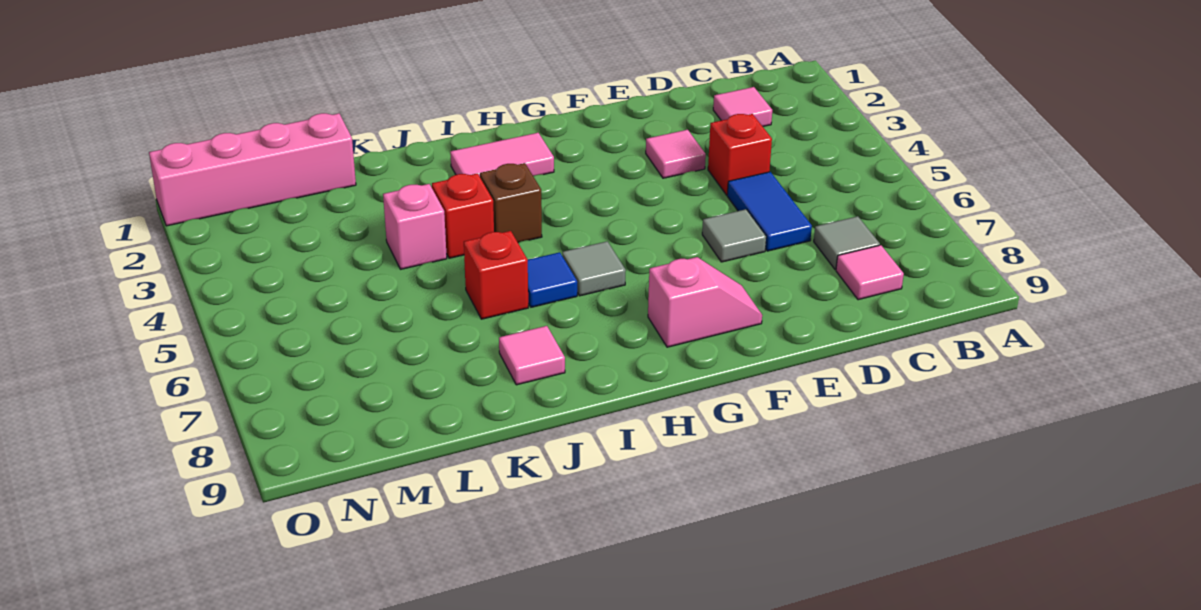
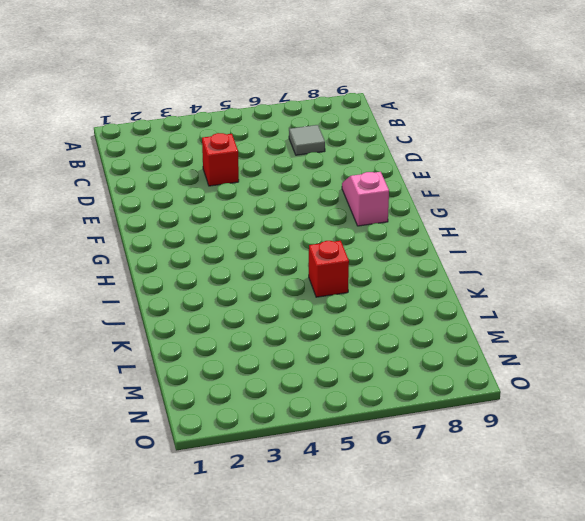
none -> pink 1x1 tile [713,87,772,127]
none -> pink 1x1 tile [836,245,904,300]
none -> blue 1x2 tile [727,172,812,251]

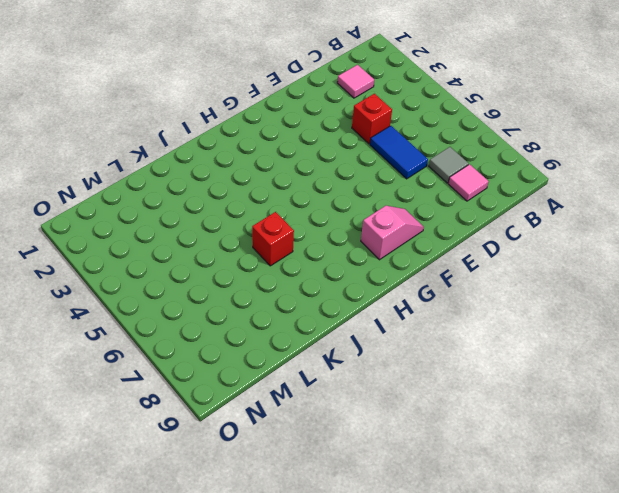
none -> pink 1x1 tile [646,130,706,178]
none -> grey 1x1 tile [702,209,766,262]
none -> pink 1x2 tile [450,133,554,177]

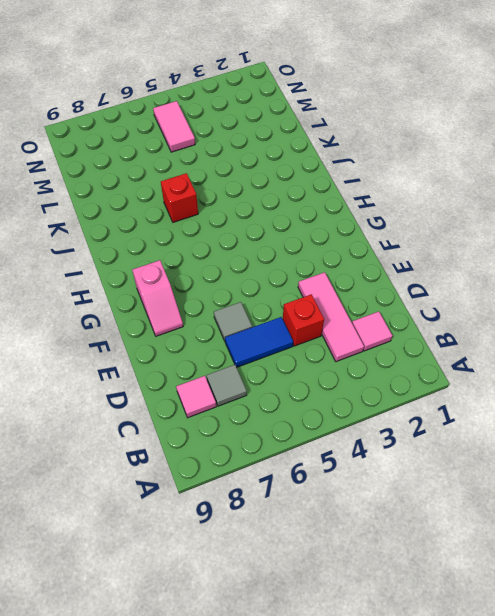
pink 1x3 tile [298,272,364,362] -> pink 1x1 tile [646,130,706,178]
pink 1x2 tile [153,101,195,152] -> pink 1x2 tile moved to [450,133,554,177]
none -> grey 1x1 tile [562,241,626,296]
none -> brown 1x1 brick [480,163,542,243]
none -> blue 1x1 tile [528,252,577,307]

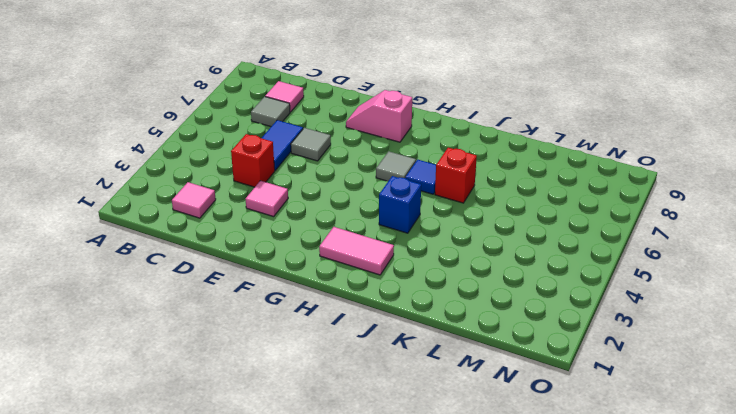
blue 1x1 brick [379,176,421,233] -> brown 1x1 brick [480,163,542,243]
none -> red 1x1 brick [432,173,494,258]
none -> pink 1x1 tile [499,326,565,385]
none -> pink 1x1 brick [383,184,447,269]

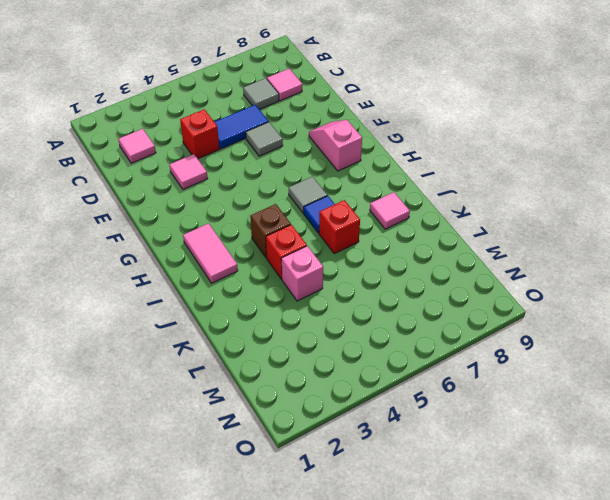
none -> pink 1x4 brick [149,113,356,226]

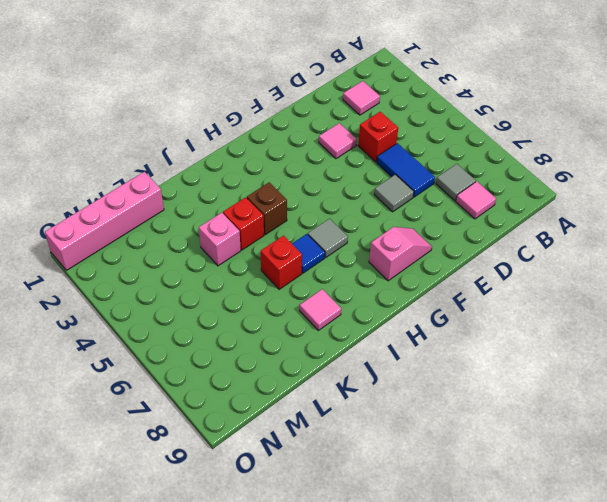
none -> pink 1x2 tile [450,133,554,177]

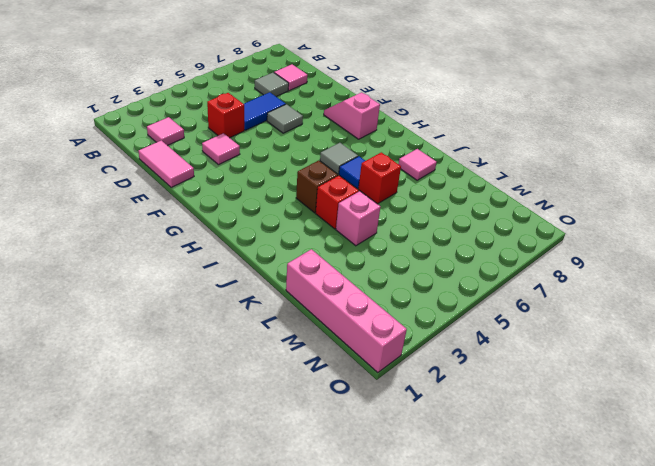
pink 1x2 tile [139,140,194,187] -> pink 1x2 tile moved to [450,133,554,177]

